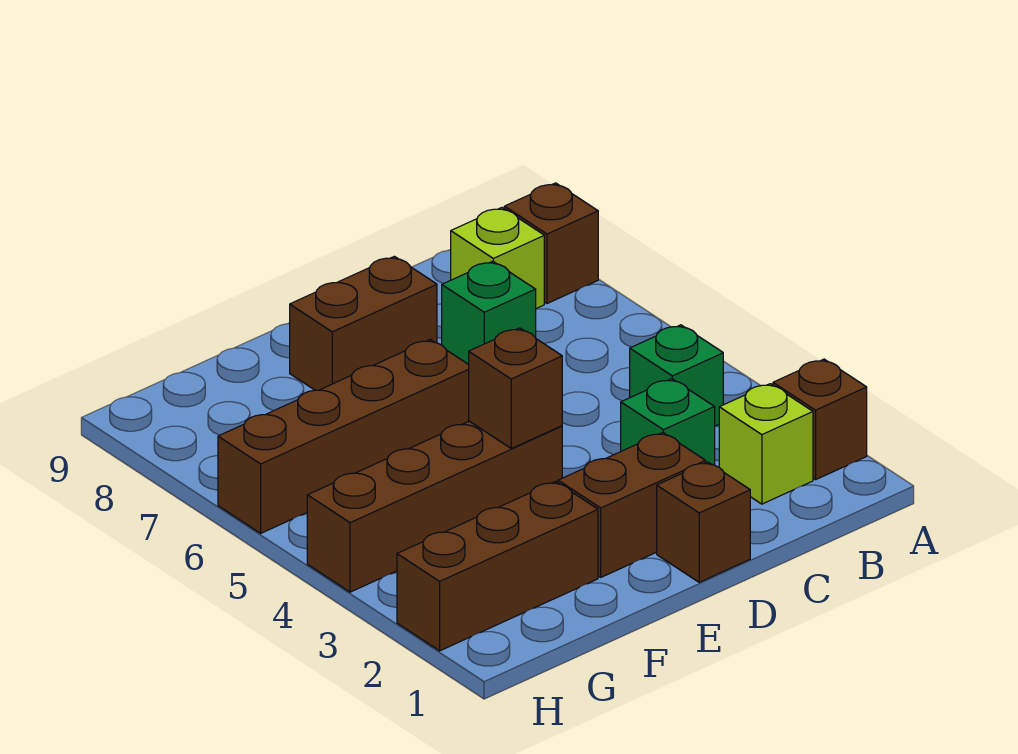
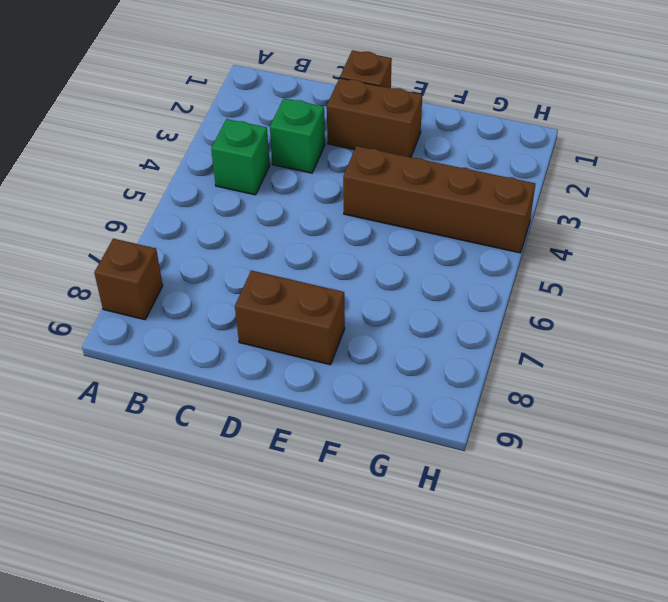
none -> brown 1x1 brick [773,359,867,480]
none -> lime 1x1 brick [719,384,813,504]
none -> lime 1x1 brick [451,208,544,308]

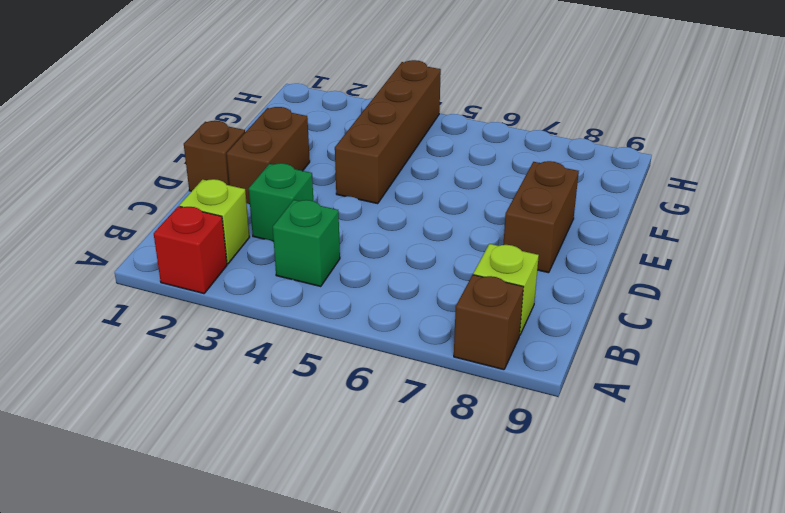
red 1x1 brick [154,206,227,294] -> brown 1x1 brick [773,359,867,480]
none -> green 1x1 brick [442,261,536,365]
none -> brown 1x4 brick [218,340,469,533]
none -> brown 1x3 brick [397,482,598,651]

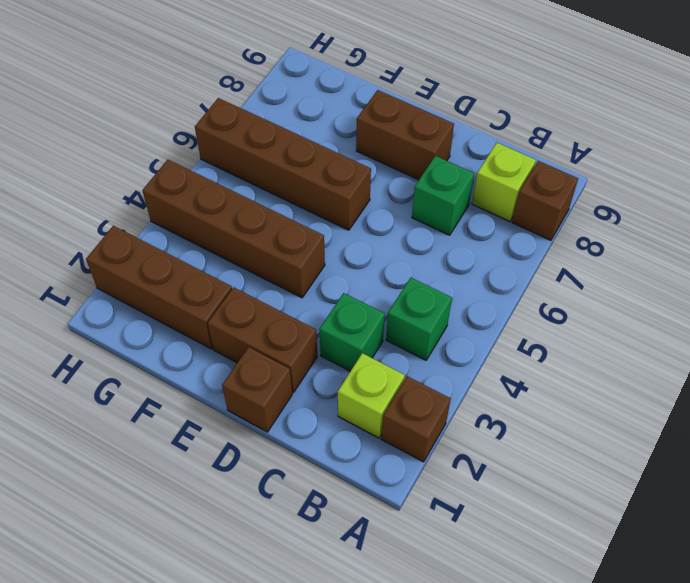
none -> brown 1x1 brick [469,328,562,448]

